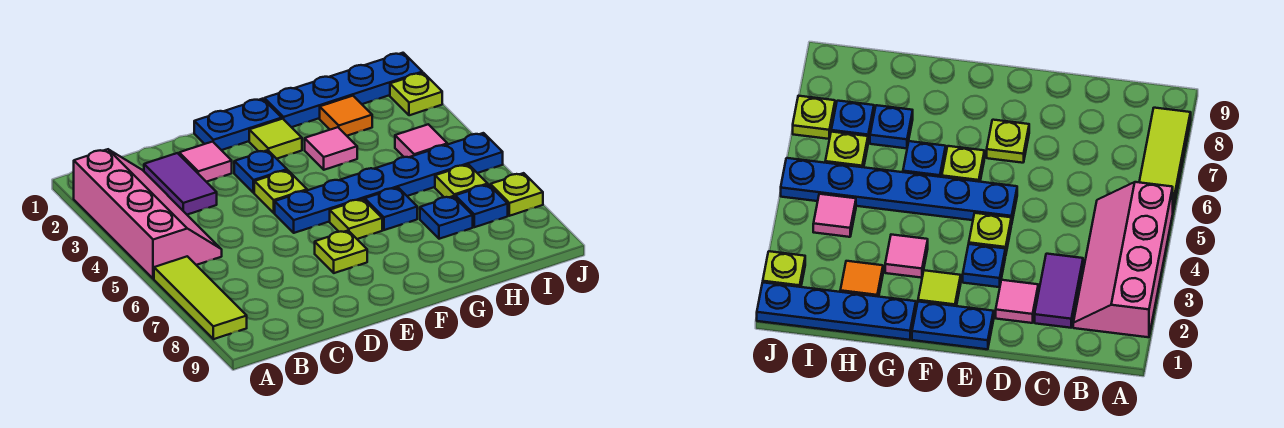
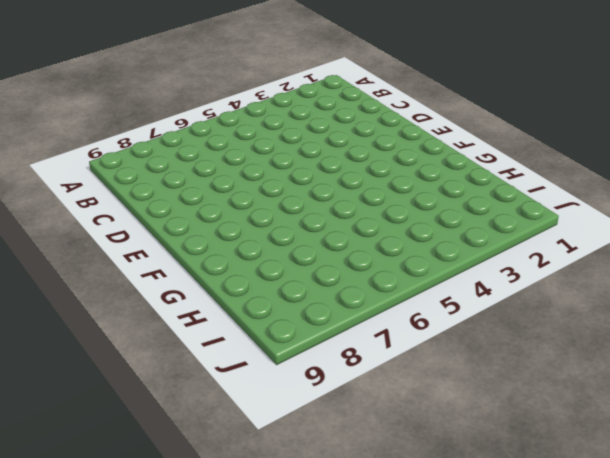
none -> pink 2x4 slope [74,149,222,279]
none -> lime 1x3 tile [154,256,247,339]
none -> purple 1x2 tile [144,153,217,215]

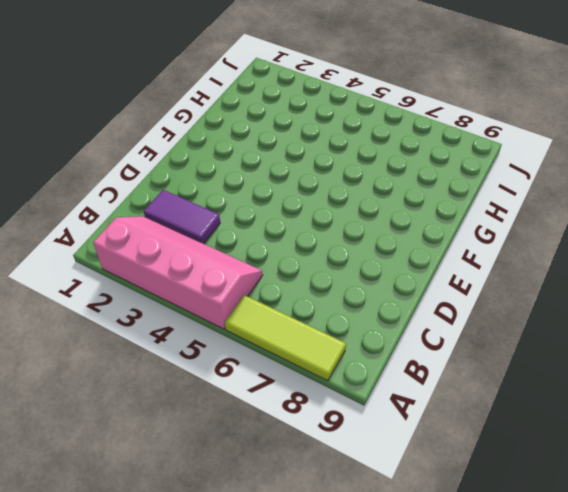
none -> pink 1x1 tile [179,142,232,182]
none -> blue 1x2 plate [194,99,282,150]
none -> blue 1x1 plate [234,150,287,193]

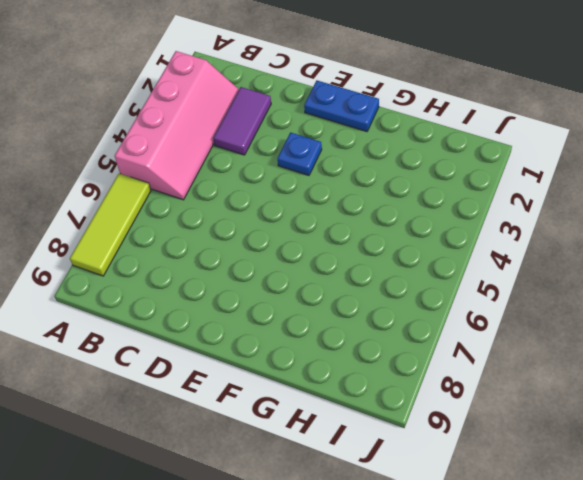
none -> pink 1x1 tile [179,142,232,182]
none -> lime 1x1 plate [254,170,307,213]
none -> blue 1x6 plate [275,133,503,233]

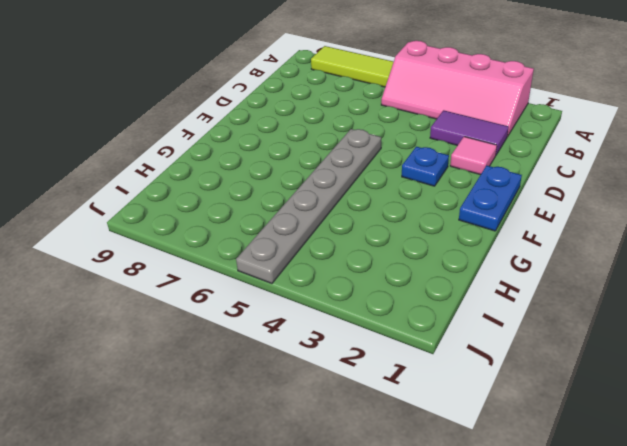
grey 1x6 plate [236,129,381,283] -> blue 1x6 plate [275,133,503,233]
none -> lime 1x1 plate [254,170,307,213]
none -> lime 1x1 plate [315,231,367,273]
none -> lime 1x1 tile [249,119,302,159]

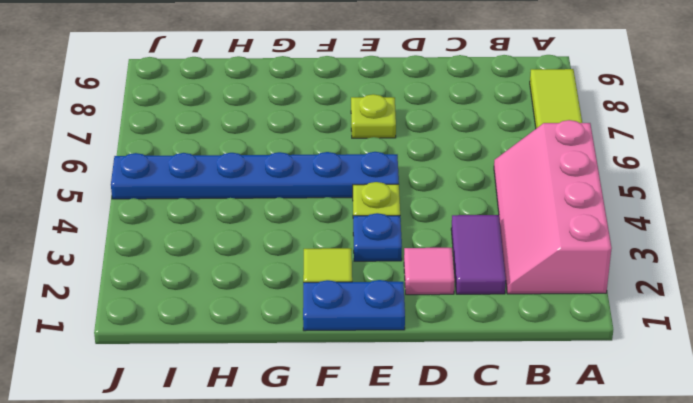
none -> lime 1x1 plate [330,199,382,239]
none -> blue 1x4 plate [264,53,422,127]
none -> pink 1x1 tile [305,127,357,170]

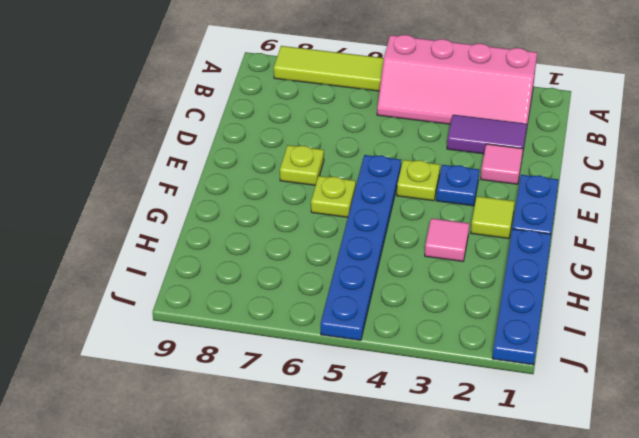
none -> blue 1x1 plate [365,188,417,230]
none -> orange 1x1 tile [320,96,372,136]
none -> blue 1x1 plate [420,196,473,239]

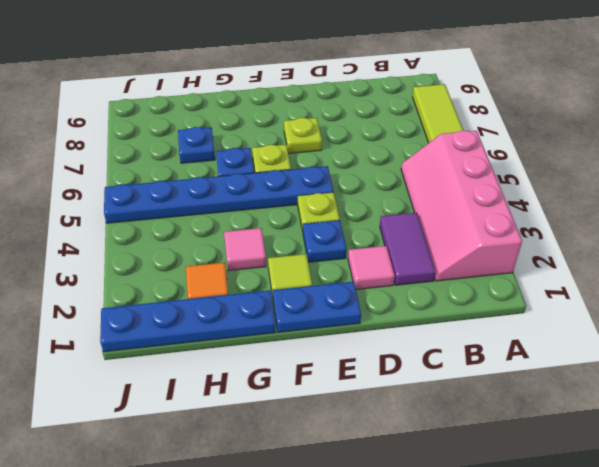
none -> pink 1x1 tile [395,124,447,157]
none -> lime 1x1 plate [435,165,488,197]
none -> blue 1x1 plate [455,185,508,227]

